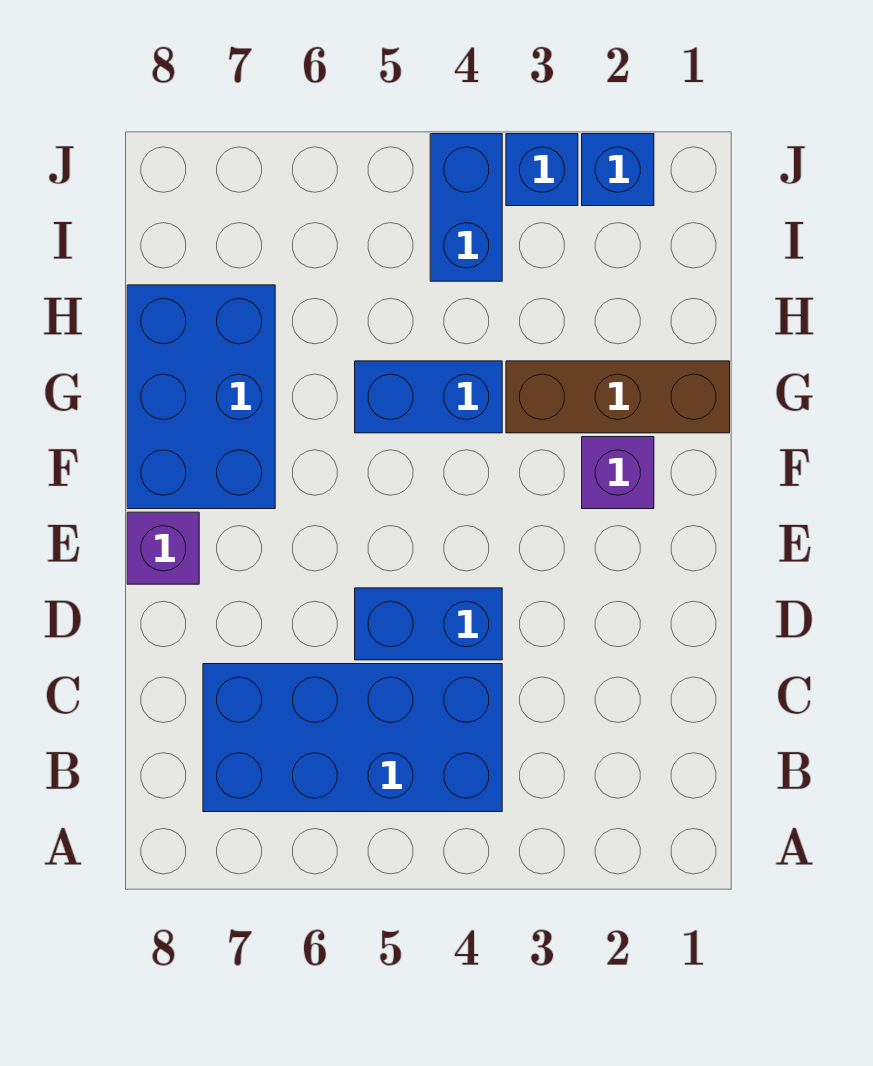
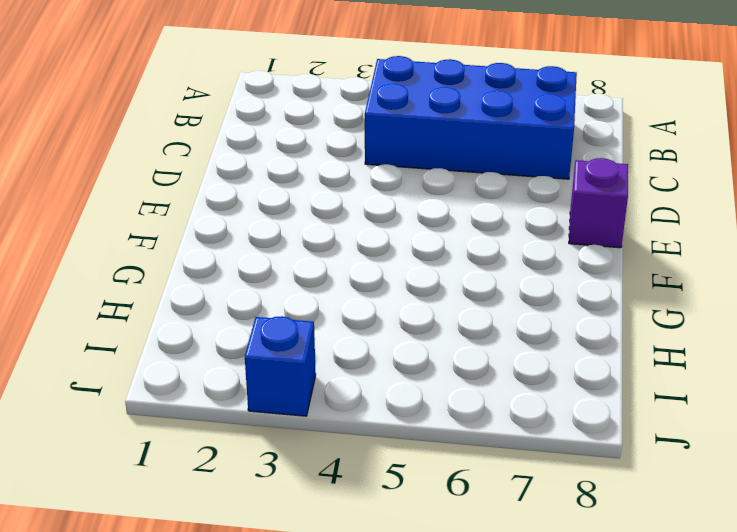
none -> blue 1x2 brick [355,588,502,660]
none -> purple 1x1 brick [582,437,654,509]

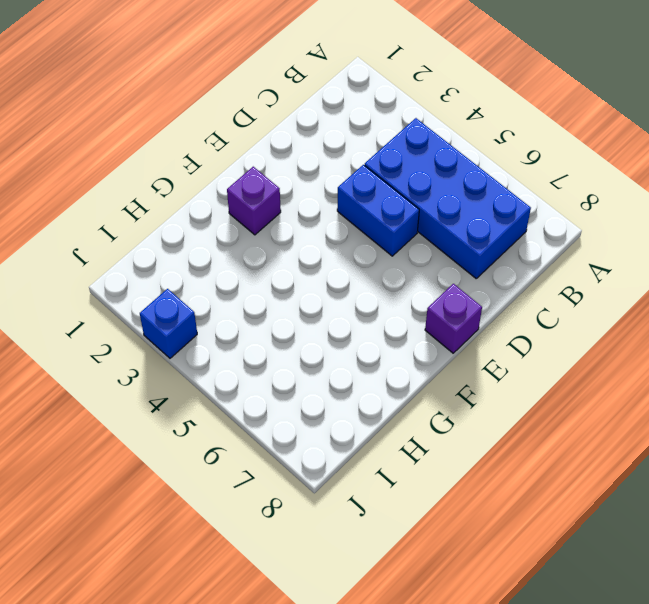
none -> blue 2x3 brick [127,285,275,509]
none -> brown 1x3 brick [506,361,730,433]

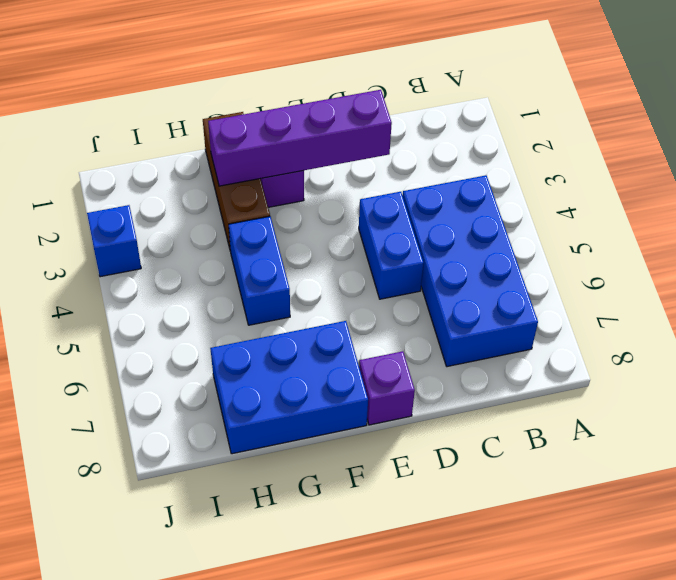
purple 1x4 brick [208,90,392,186] -> none
none -> blue 1x2 brick [430,134,502,281]
none -> blue 1x1 brick [582,134,654,206]

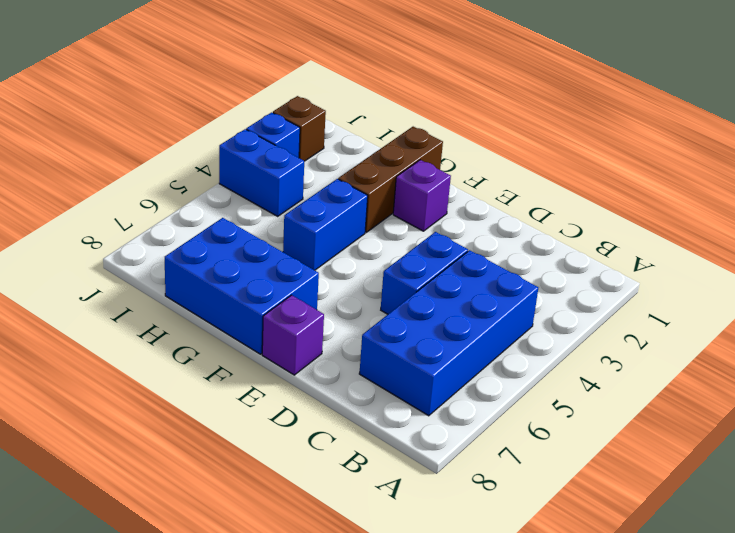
brown 1x1 brick [273,96,326,161] -> blue 1x1 brick [582,134,654,206]

